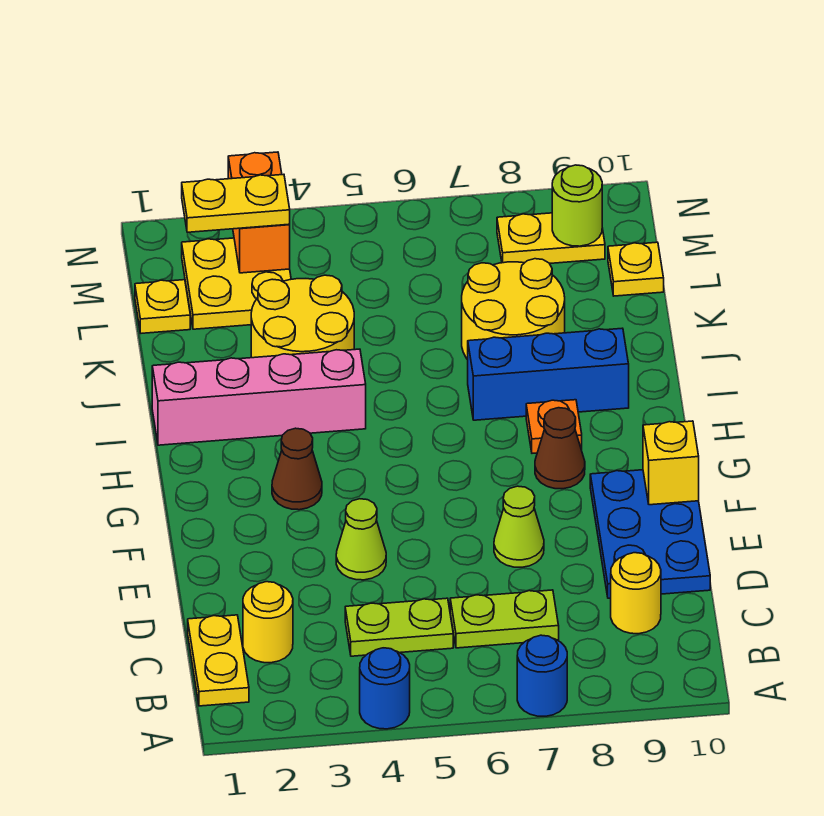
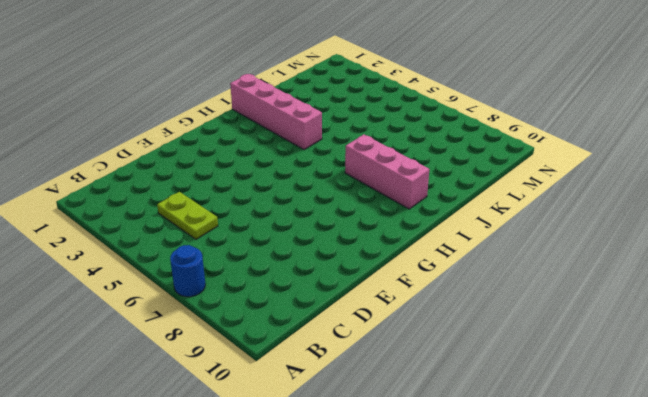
pink 1x3 brick [345,135,429,209] -> blue 1x3 brick [468,328,629,420]
none -> blue 1x1 round brick [360,648,410,729]
none -> yellow 1x2 plate [188,615,249,706]
none -> yellow 1x1 round brick [243,582,293,663]

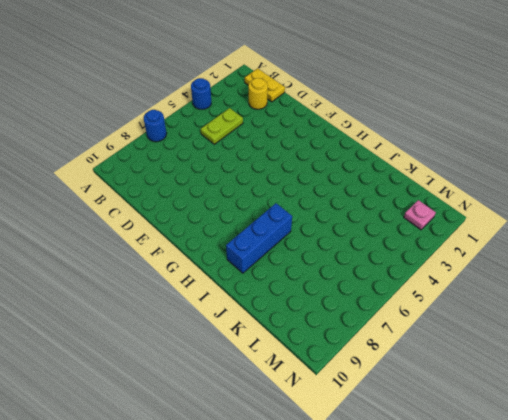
pink 1x1 plate [404,200,436,230] -> yellow 2x2 plate [182,238,291,329]
none -> lime 1x2 plate [450,590,559,648]
none -> yellow 1x1 round brick [611,553,661,634]
none -> blue 2x3 plate [590,470,710,598]

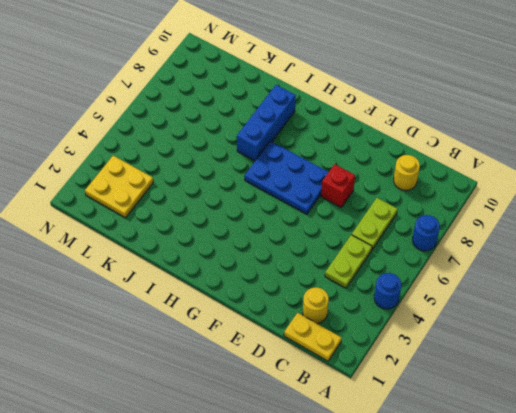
red 1x1 brick [321,164,355,207] -> lime 1x1 cone [494,486,544,567]
blue 2x3 plate [244,141,328,214] -> blue 2x3 plate moved to [590,470,710,598]
none -> lime 1x1 cone [336,499,386,580]
none -> brown 1x1 cone [272,428,322,510]
none -> brown 1x1 cone [535,408,585,489]

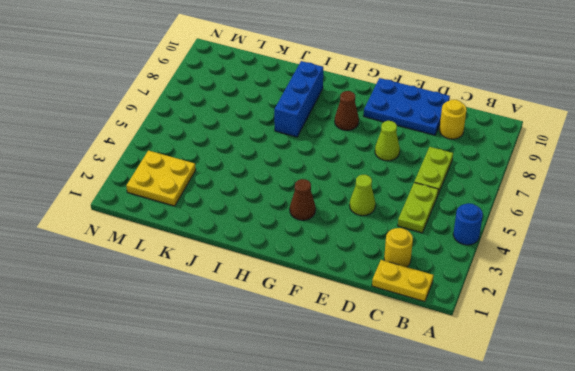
none -> blue 1x1 round brick [517,635,567,716]
none -> orange 1x1 plate [526,400,582,453]
none -> pink 1x4 brick [152,349,366,445]

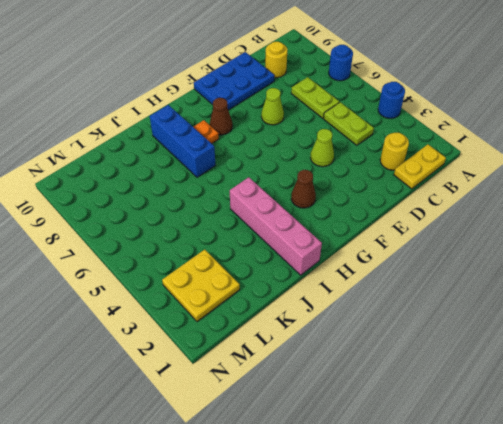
none -> yellow 2x2 round brick [251,275,354,358]
none -> yellow 2x2 round brick [462,259,565,360]
none -> yellow 1x1 plate [135,280,190,333]

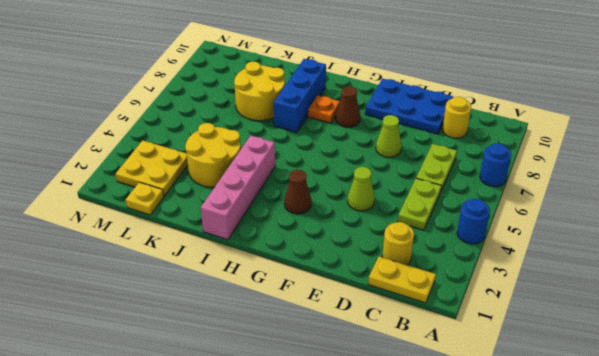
none -> yellow 1x1 plate [608,242,664,296]
none -> yellow 1x2 plate [497,213,605,264]
none -> yellow 1x1 brick [643,421,699,505]

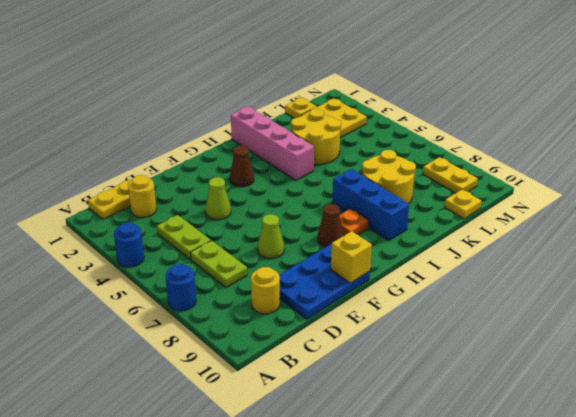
none -> orange 1x2 brick [228,152,290,273]
none -> lime 1x1 round brick [552,165,602,246]
none -> yellow 1x2 plate [182,174,290,232]

